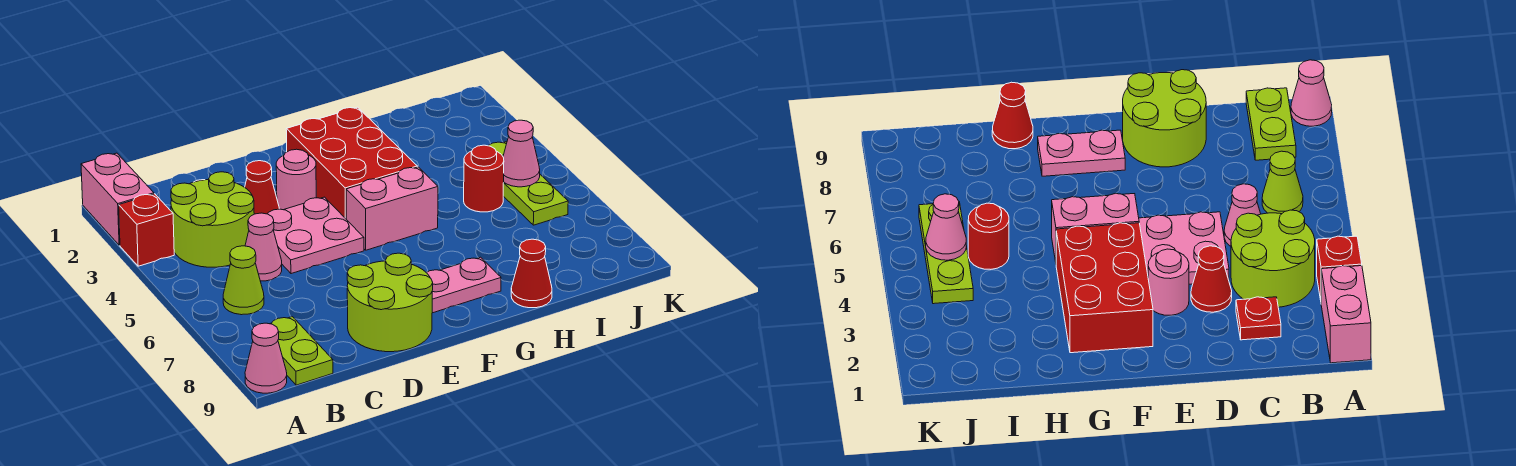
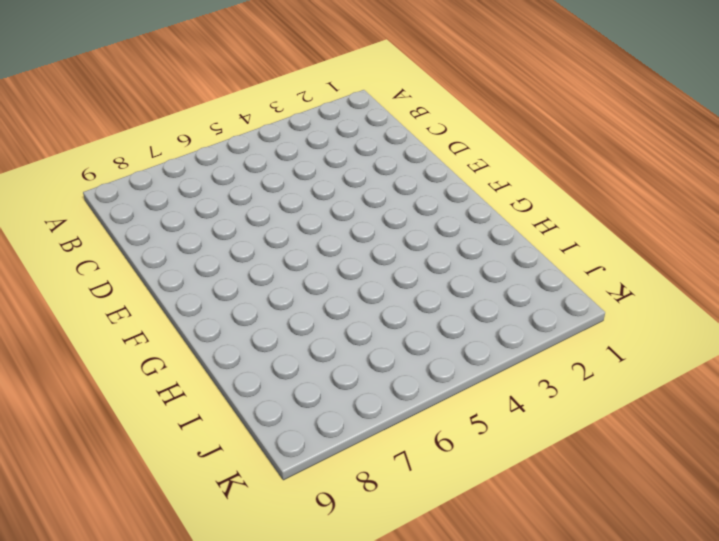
none -> pink 1x2 brick [81,153,154,245]
none -> red 1x1 brick [119,194,174,266]
none -> pink 1x1 cone [245,323,287,393]

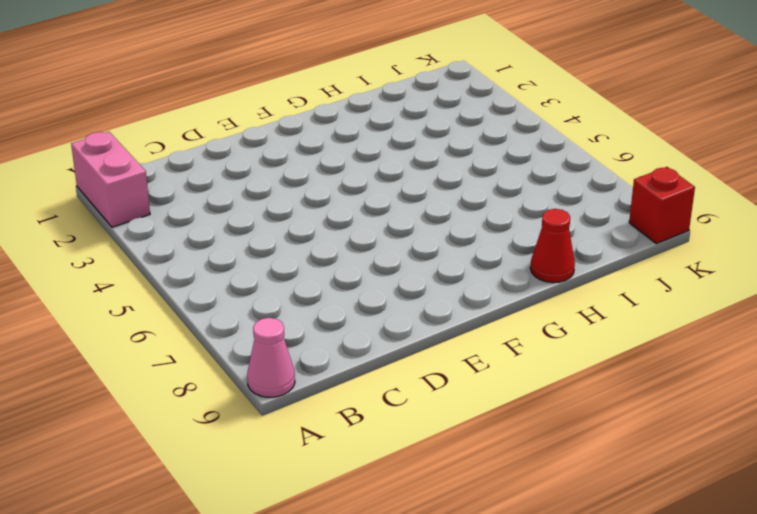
red 1x1 brick [629,167,695,244] -> red 1x1 brick moved to [119,194,174,266]
none -> lime 2x2 round brick [171,172,254,267]
none -> lime 1x1 cone [223,246,264,315]
none -> lime 1x2 plate [270,317,333,385]

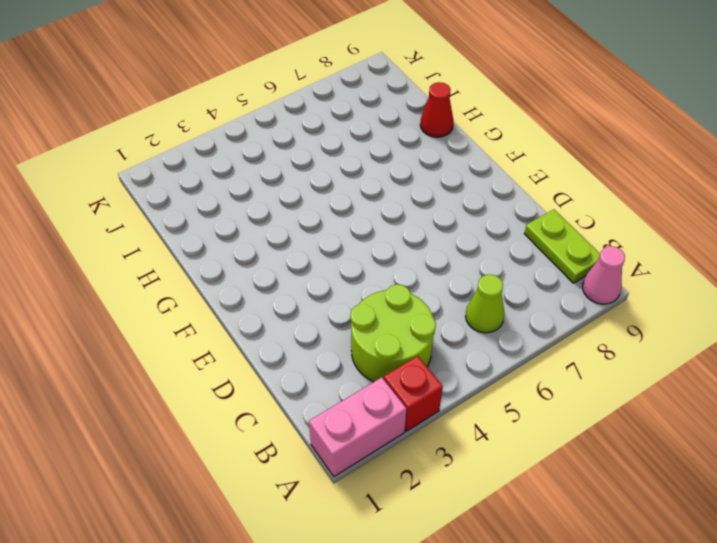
lime 1x2 plate [524,209,600,283] -> lime 1x2 plate turned to [270,317,333,385]
none -> red 1x1 plate [1236,297,1281,340]
none -> pink 1x1 cone [245,213,282,281]
none -> red 1x1 cone [245,161,279,214]

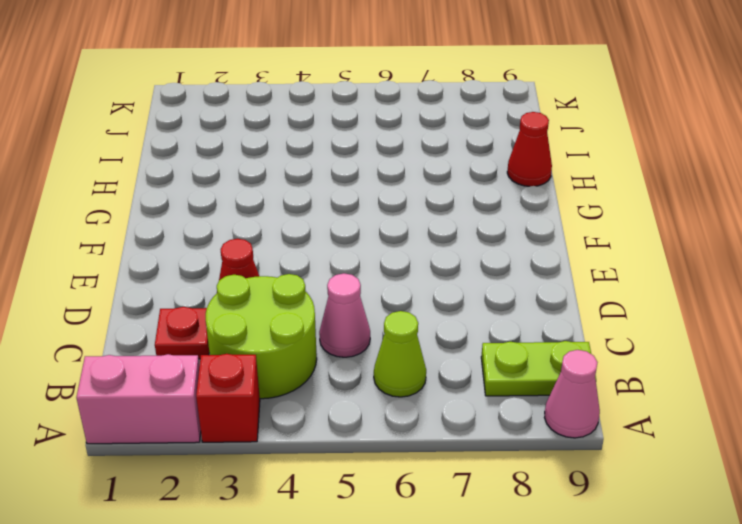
none -> pink 2x2 plate [268,197,364,274]
none -> lime 2x2 round brick [347,253,433,352]
none -> pink 1x1 round brick [276,149,316,210]

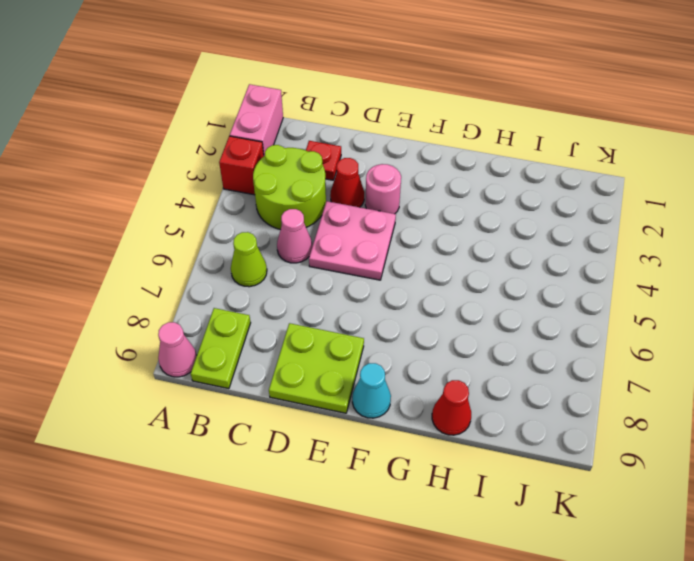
lime 2x2 plate [269,323,364,413] -> lime 2x2 round brick [347,253,433,352]
cyan 1x1 cone [352,363,391,418] -> none
none -> red 2x3 brick [286,107,417,219]
none -> pink 1x2 brick [346,167,438,250]
none -> pink 1x2 plate [426,257,501,313]

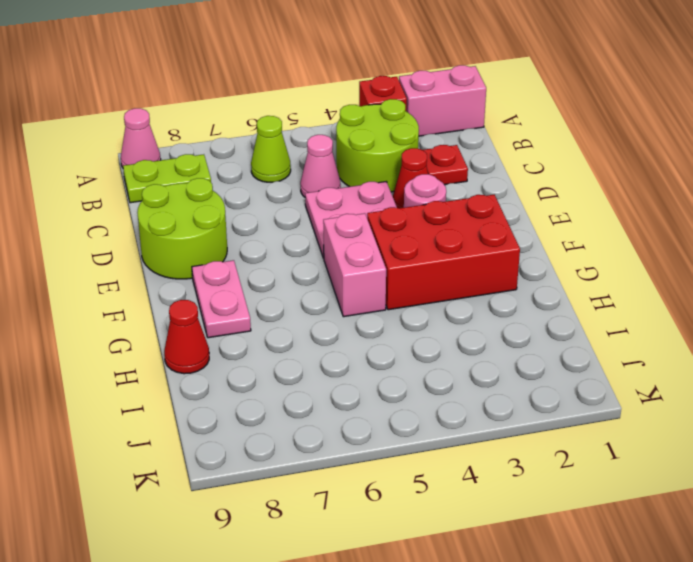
none -> red 1x1 round brick [464,145,504,212]
none -> lime 1x3 plate [488,142,568,225]
none -> pink 1x1 cone [503,120,540,187]

